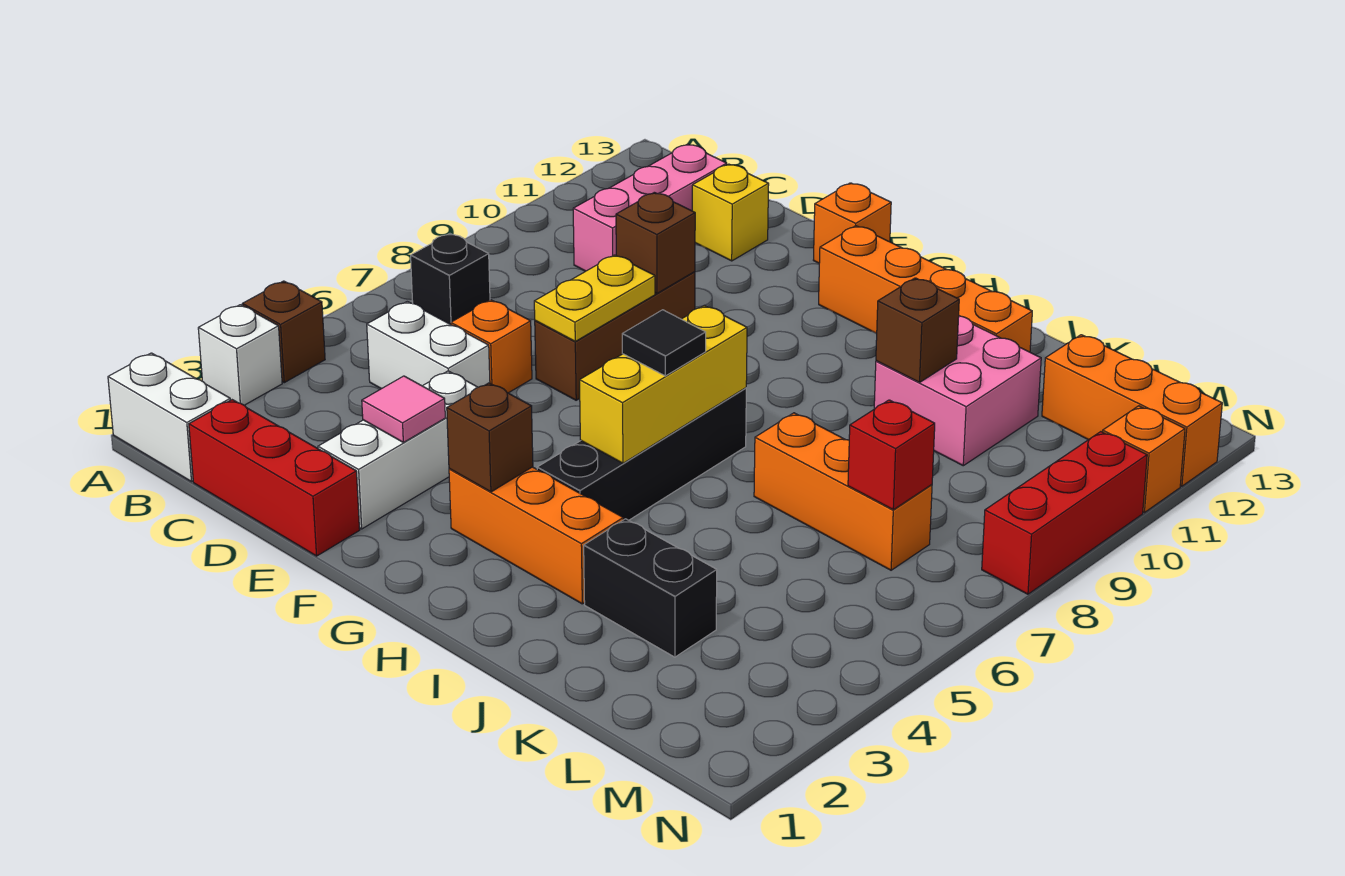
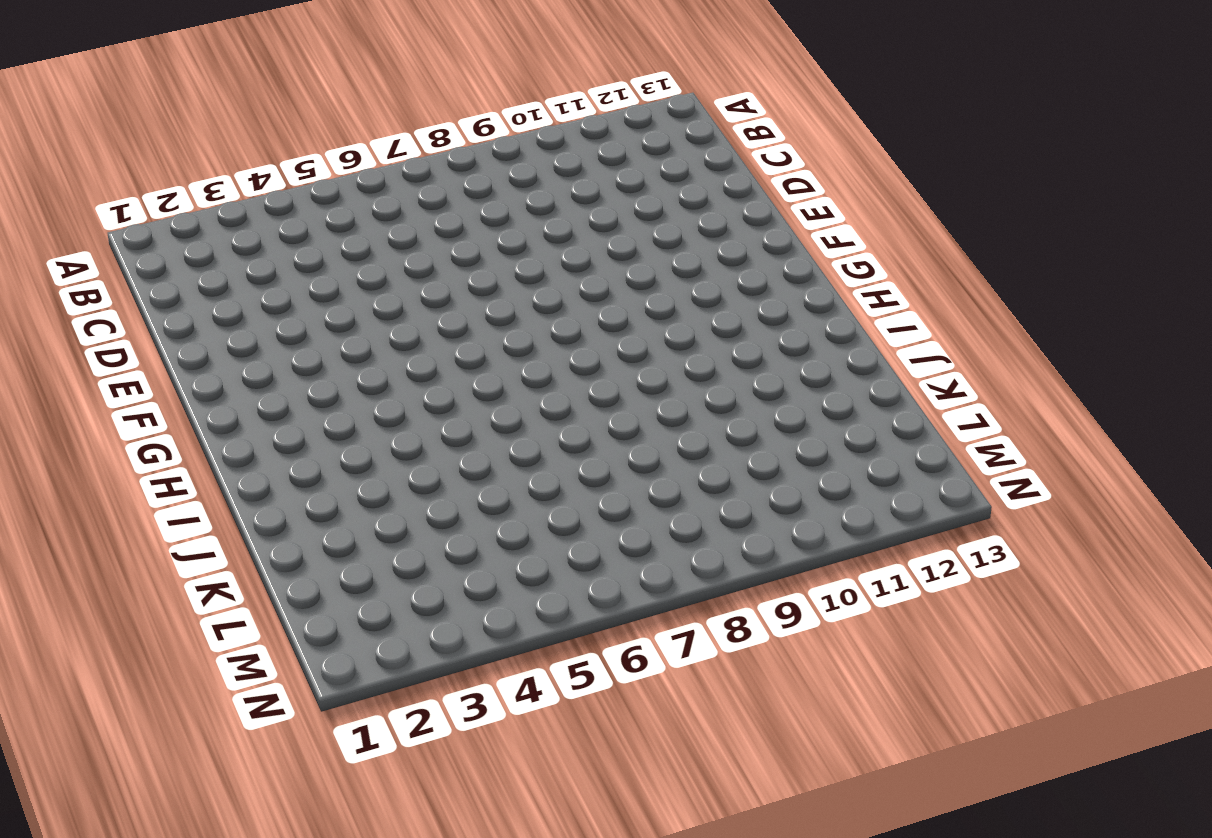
none -> white 1x2 brick [108,353,230,482]
none -> white 1x1 brick [198,305,282,405]
none -> brown 1x1 brick [242,281,325,383]

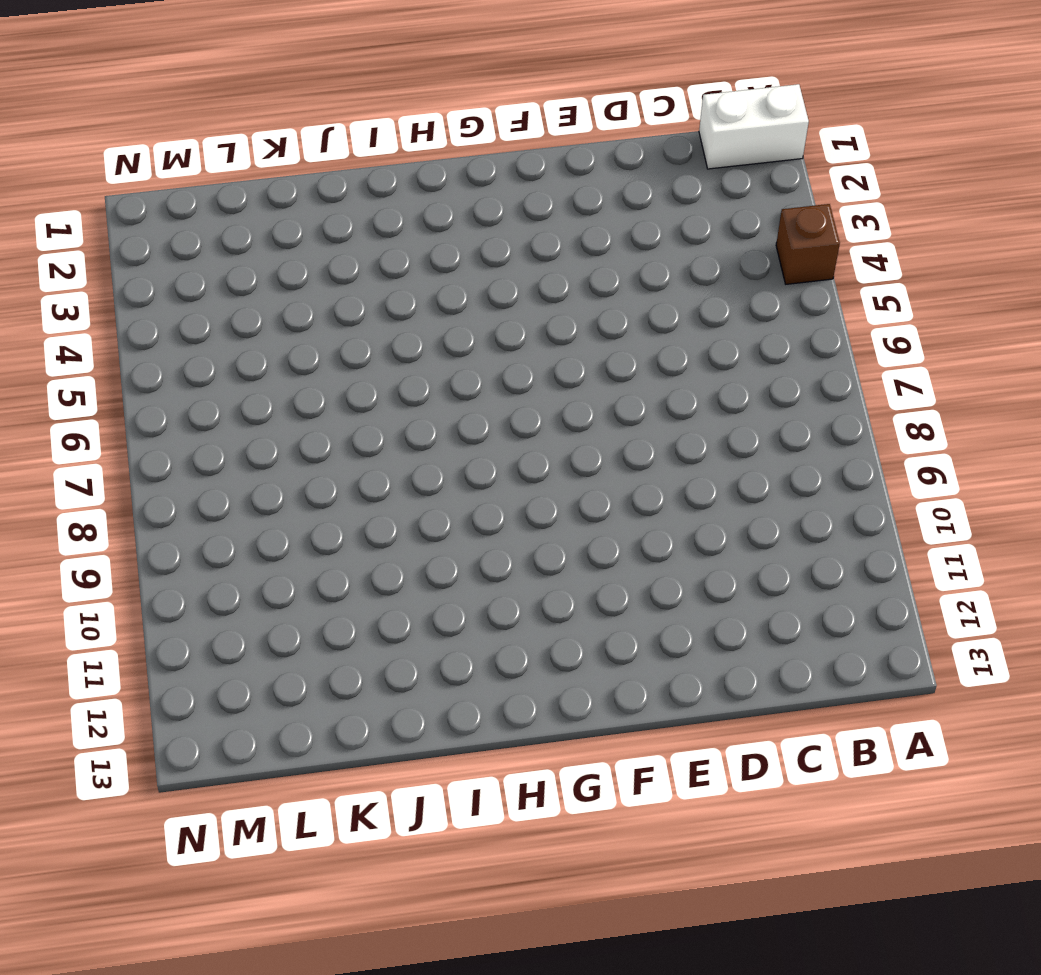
none -> white 1x1 brick [198,305,282,405]
none -> black 1x1 brick [411,234,490,325]
none -> red 1x3 brick [189,400,360,556]

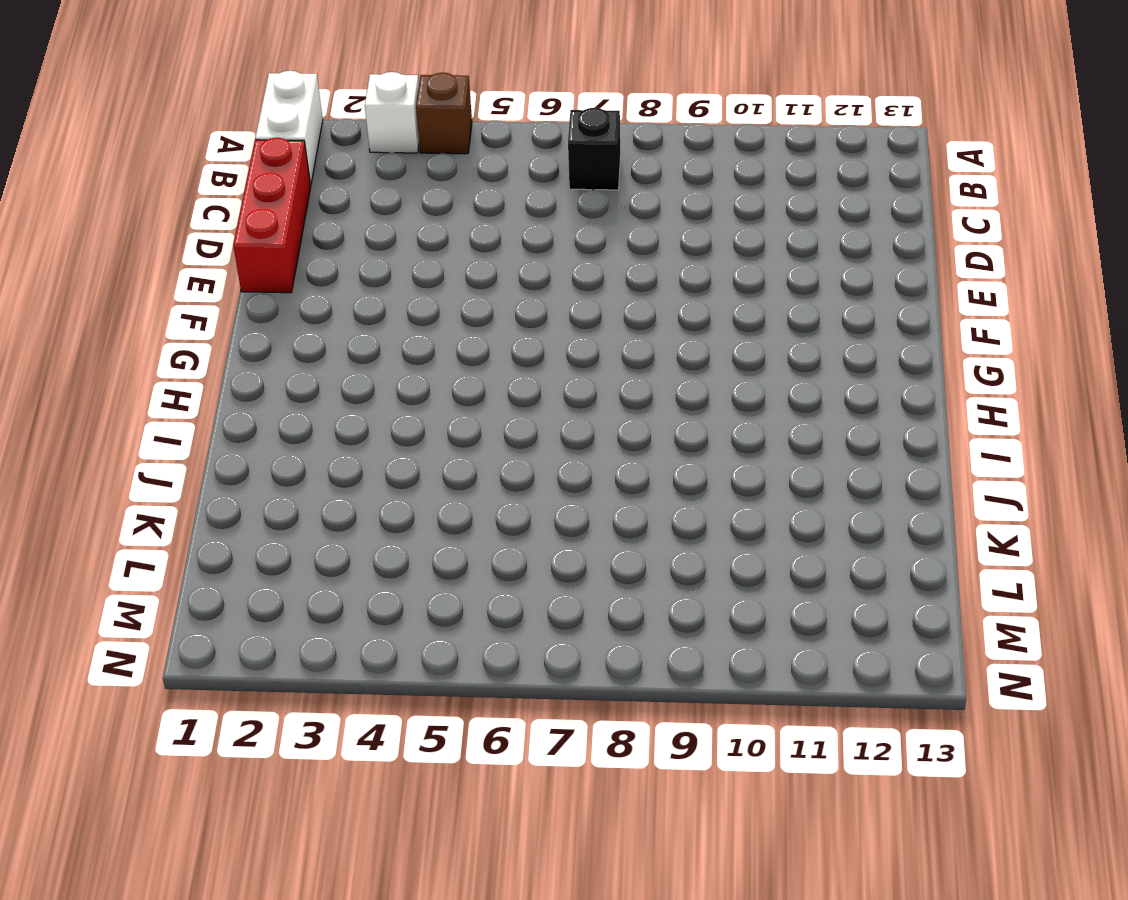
none -> white 1x2 brick [367,301,490,389]
none -> pink 1x3 brick [573,144,727,271]
none -> orange 1x1 brick [451,300,532,393]

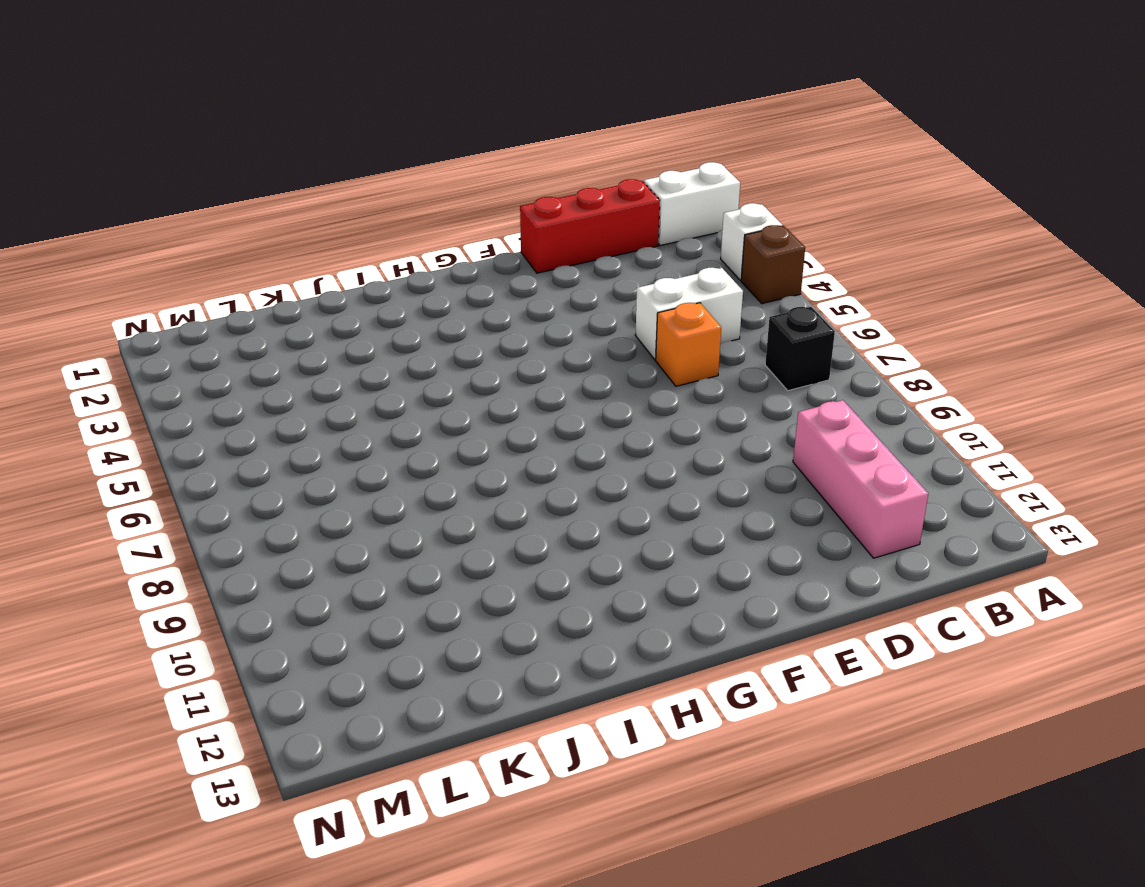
none -> yellow 1x1 brick [692,164,769,261]
none -> white 1x3 brick [318,371,478,529]
none -> brown 1x3 brick [535,272,695,400]

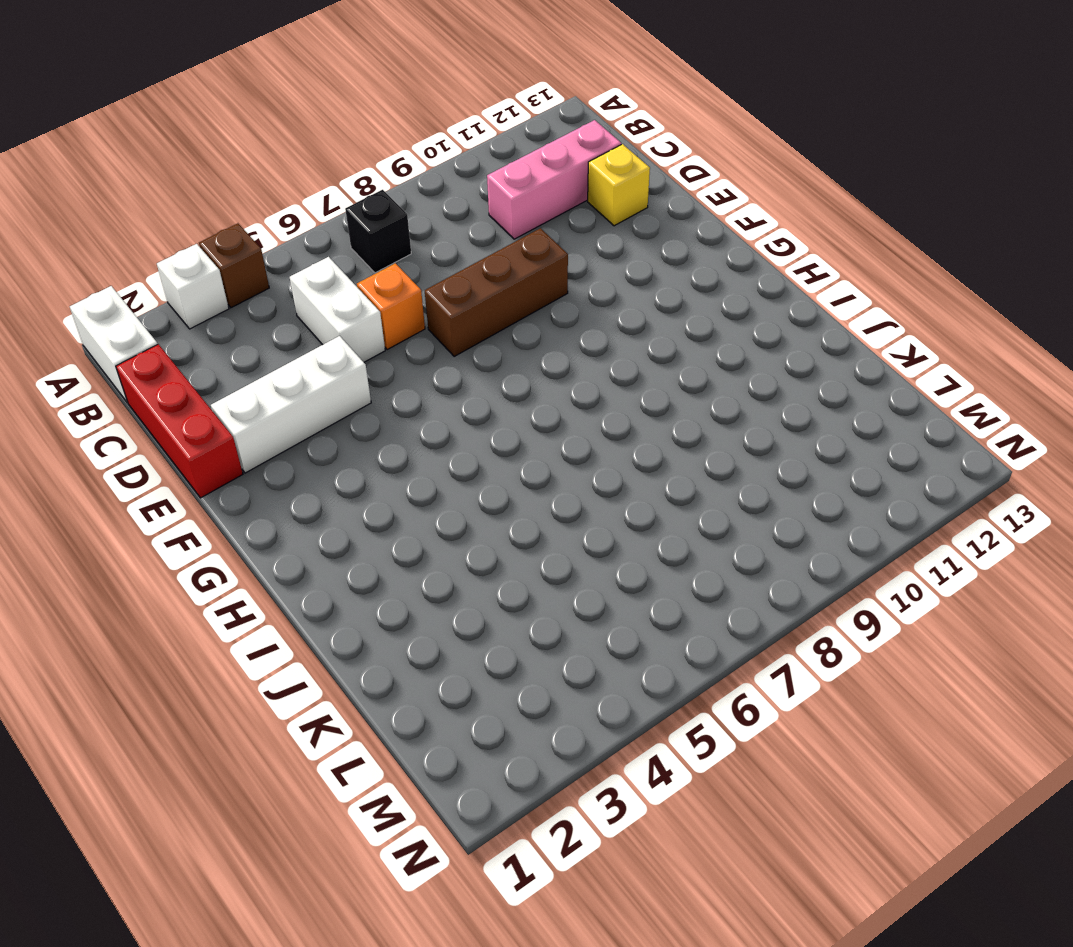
none -> orange 1x1 brick [814,183,891,263]
none -> orange 1x3 brick [449,467,623,604]
none -> orange 1x4 brick [819,226,1032,352]

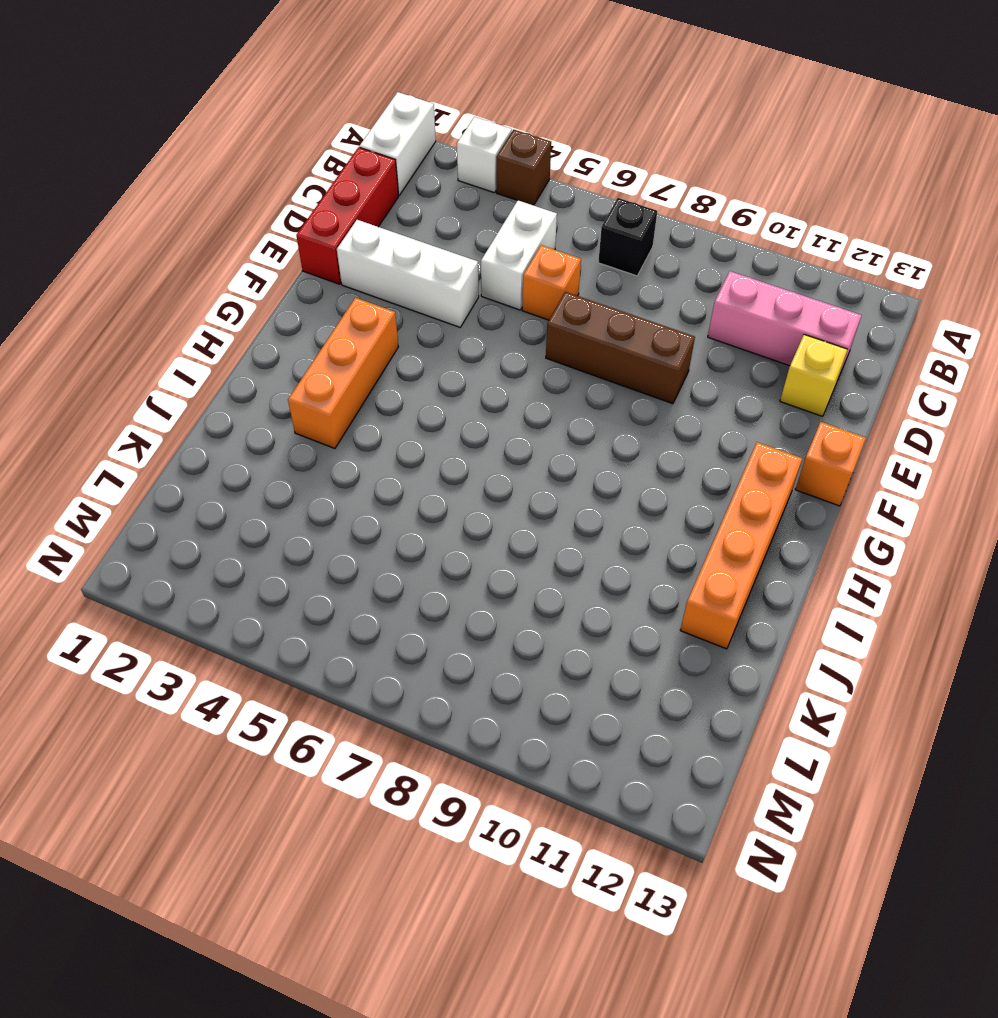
none -> black 1x4 brick [537,388,746,520]
none -> black 1x2 brick [584,519,717,657]
none -> orange 1x3 brick [754,413,932,570]

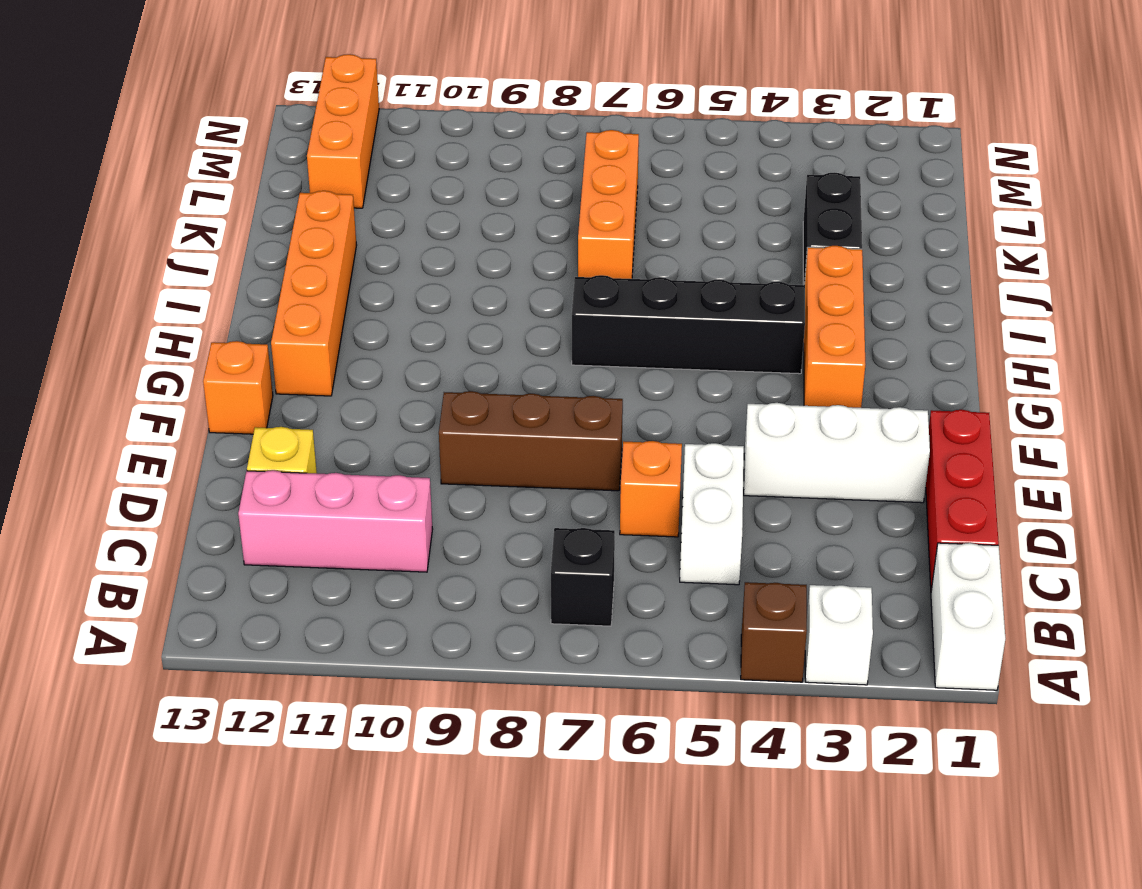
none -> pink 2x2 brick [874,316,1041,466]
none -> red 1x3 brick [982,432,1147,594]
none -> orange 1x1 brick [1103,406,1185,513]

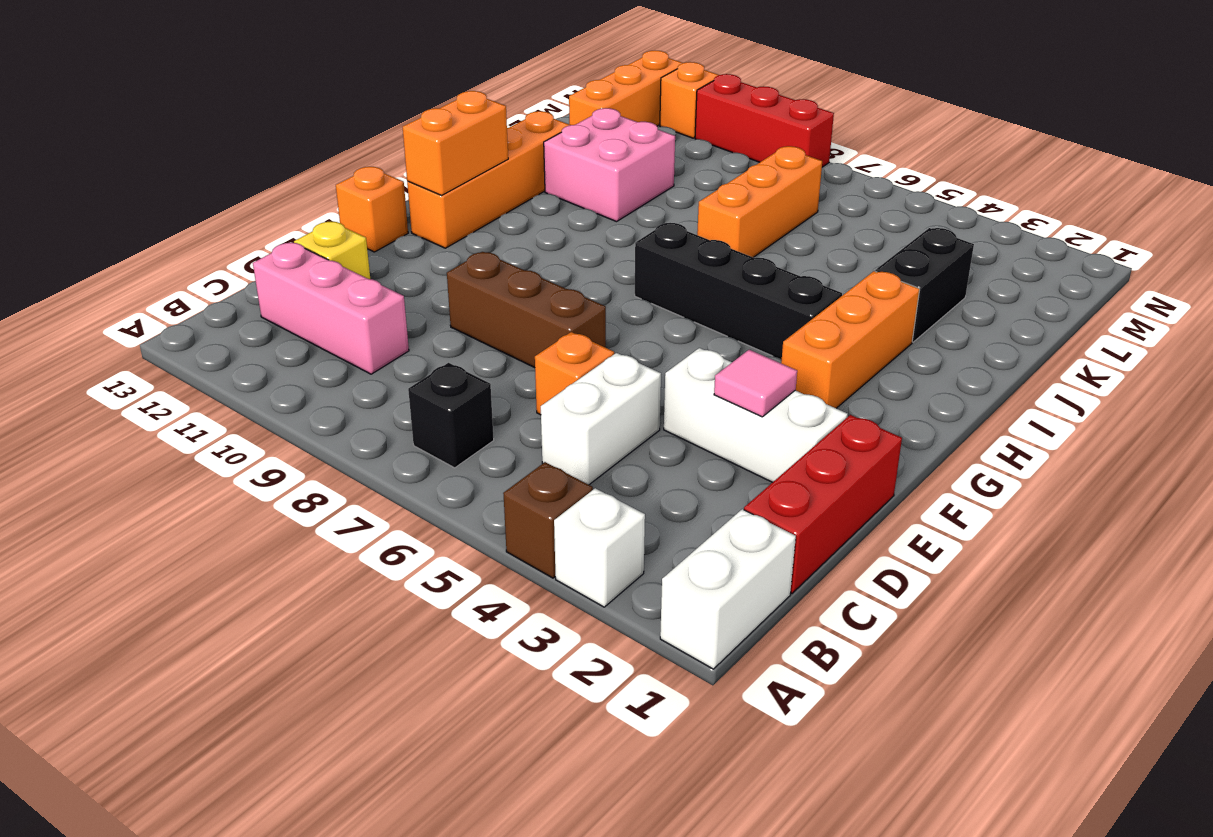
orange 1x2 brick [403,91,508,195] -> none
none -> yellow 1x2 plate [534,255,655,341]
none -> brown 1x1 brick [616,192,695,293]
none -> brown 1x1 brick [447,383,533,492]

